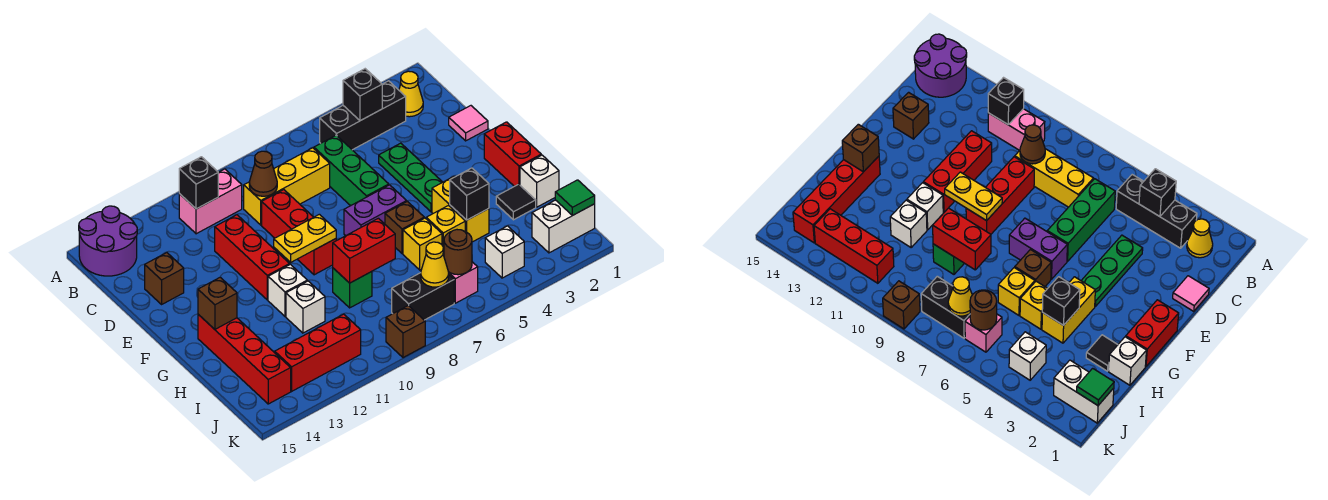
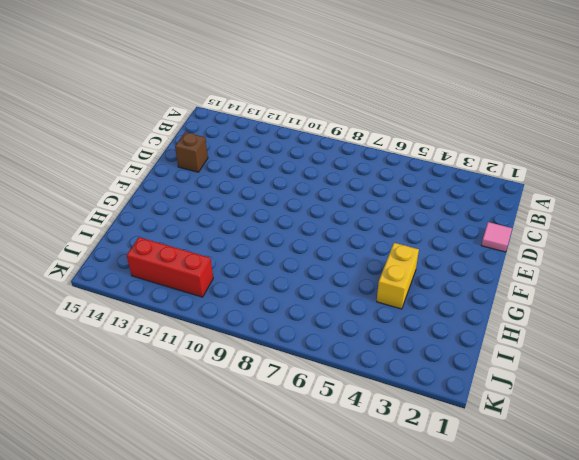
none -> purple 2x2 round brick [79,206,137,276]
none -> yellow 1x1 cone [399,71,423,117]
none -> black 1x3 brick [320,81,406,150]
none -> pink 1x2 brick [179,169,242,234]

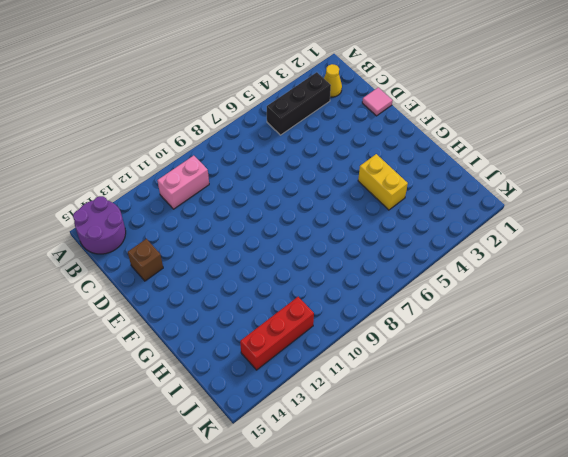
none -> green 1x3 brick [314,135,389,206]
none -> yellow 1x3 brick [244,148,330,225]
none -> green 1x3 plate [379,143,442,212]
none -> red 1x3 brick [262,190,336,275]

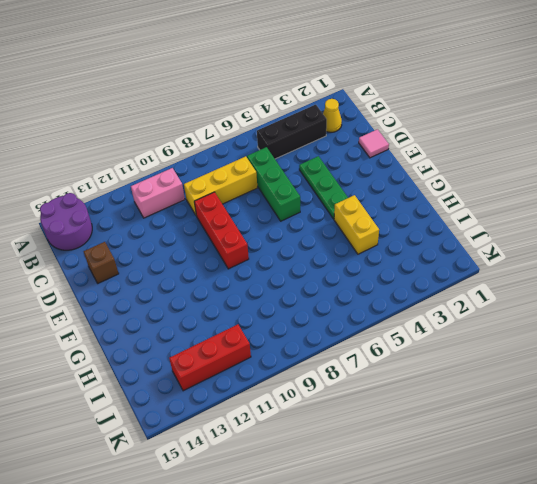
none -> red 1x3 brick [215,215,290,300]
none -> red 1x2 brick [484,122,541,186]
none -> purple 1x2 brick [344,185,407,236]
none -> brown 1x1 brick [385,201,424,254]

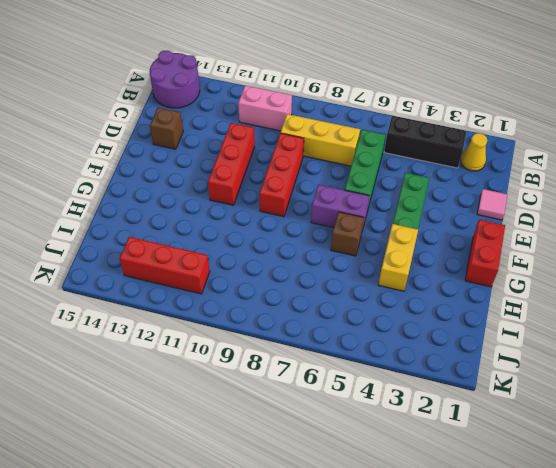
none -> white 1x1 brick [268,264,307,317]
none -> red 1x4 brick [198,314,291,404]
none -> white 1x1 brick [520,155,559,207]
none -> black 1x1 tile [496,184,536,220]

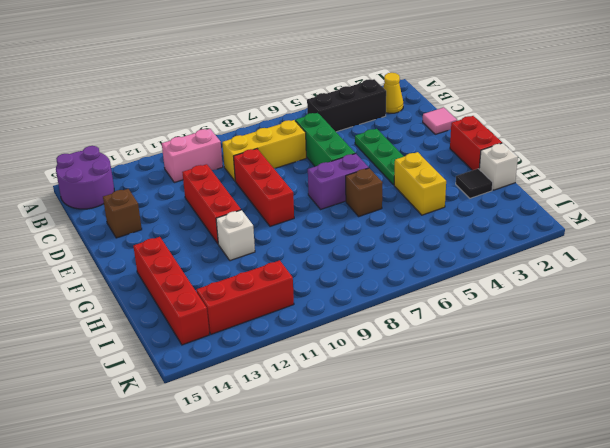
none -> yellow 1x1 brick [426,206,465,255]
none -> yellow 1x1 brick [403,218,442,270]
none -> green 1x1 brick [333,268,372,308]
none -> white 1x1 brick [286,281,325,333]

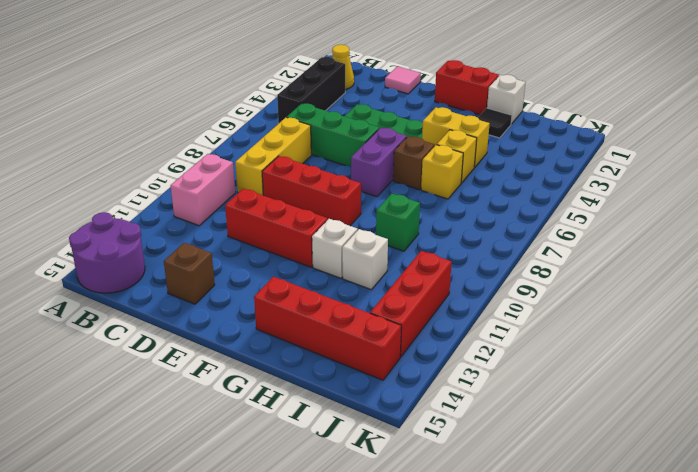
none -> white 1x2 brick [532,200,595,253]
none -> white 1x1 brick [485,226,524,278]
none -> pink 1x1 brick [449,262,478,303]
none -> black 1x2 brick [392,273,454,320]

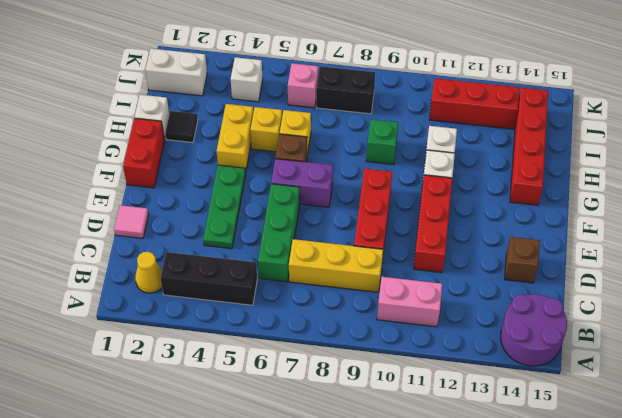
none -> brown 1x1 brick [386,306,425,358]
none -> black 1x1 brick [343,69,382,121]
none -> black 1x1 brick [179,157,218,209]
none -> brown 1x1 cone [249,151,277,196]

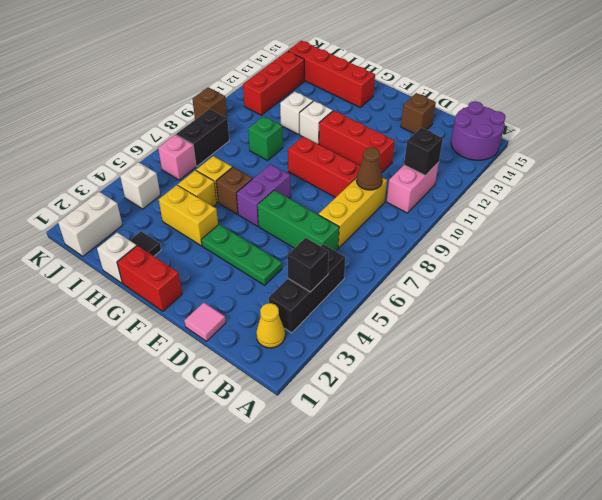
none -> yellow 1x2 plate [274,214,336,262]
none -> brown 1x1 brick [198,277,237,329]
none -> black 1x1 brick [450,168,489,220]
none -> red 1x2 brick [333,218,395,283]

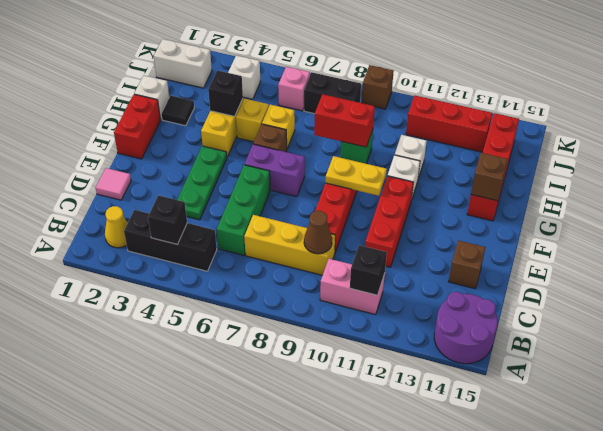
none -> green 1x1 tile [555,180,595,216]
none -> brown 1x1 round brick [444,230,472,275]
none -> yellow 1x1 cone [421,242,449,287]

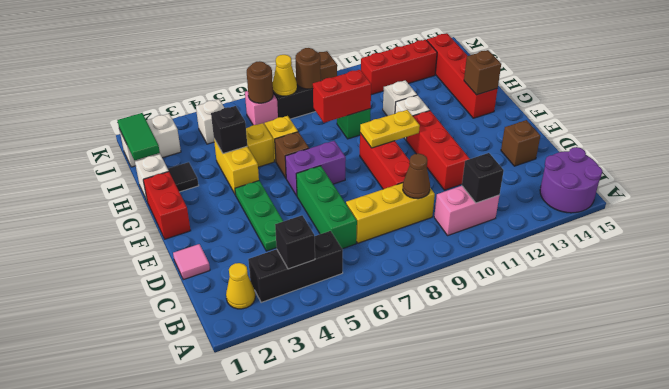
green 1x2 tile [117,113,160,160] -> green 1x1 tile [555,180,595,216]
brown 1x1 round brick [295,48,321,89] -> none

